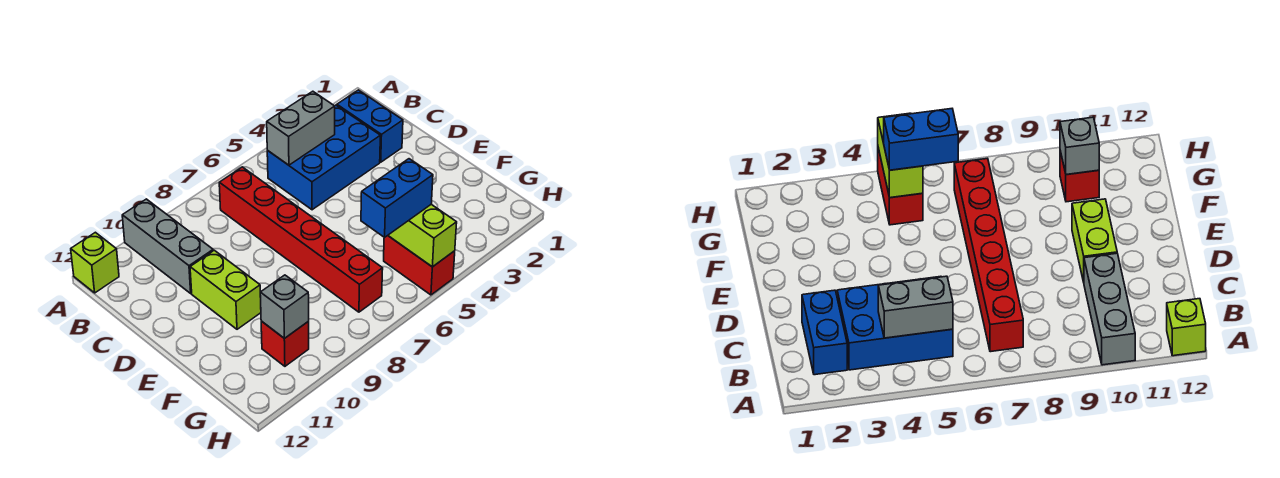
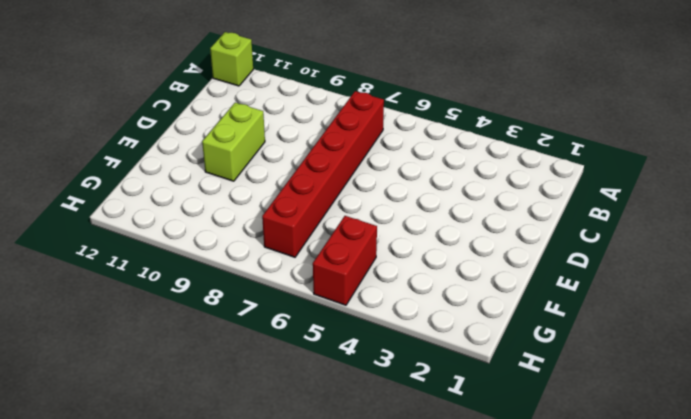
none -> grey 1x3 brick [122,199,213,293]
none -> blue 1x2 brick [337,90,403,162]
none -> blue 2x3 brick [267,105,380,210]

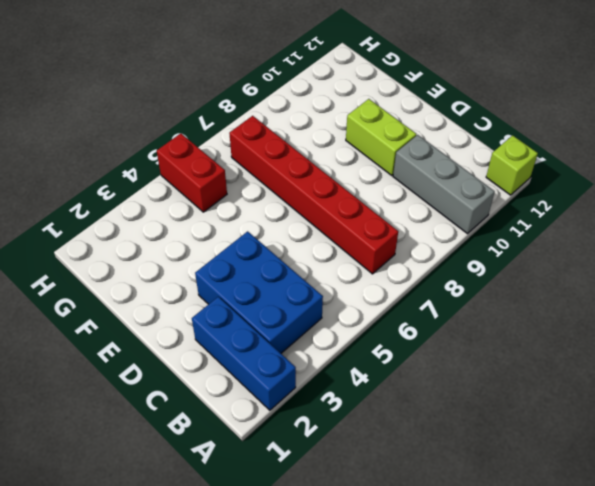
blue 1x3 brick [192,297,296,410] -> blue 1x2 brick [337,90,403,162]
blue 2x3 brick [195,231,323,353] -> blue 2x3 brick turned to [267,105,380,210]
none -> red 1x1 brick [261,321,309,366]
none -> grey 1x2 brick [267,91,335,165]
none -> lime 1x2 brick [388,204,457,267]

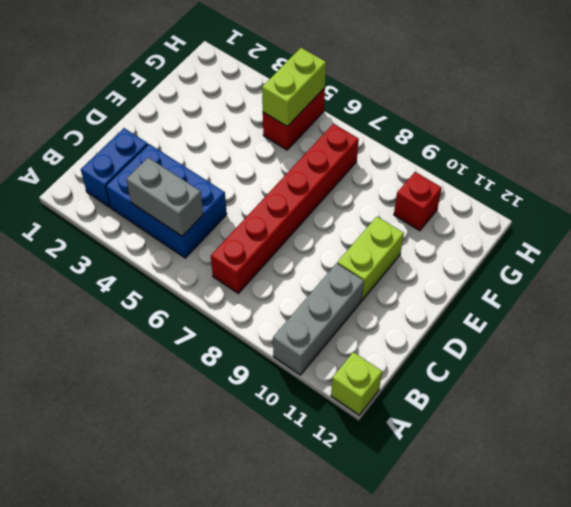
none -> grey 1x1 brick [260,275,309,339]
none -> blue 1x2 brick [361,159,433,238]

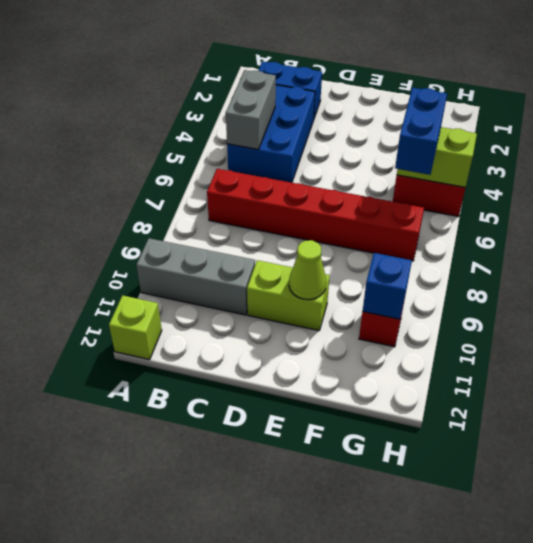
lime 1x1 cone [289,240,326,300] -> none
blue 1x1 brick [363,253,412,319] -> grey 1x1 brick [260,275,309,339]

